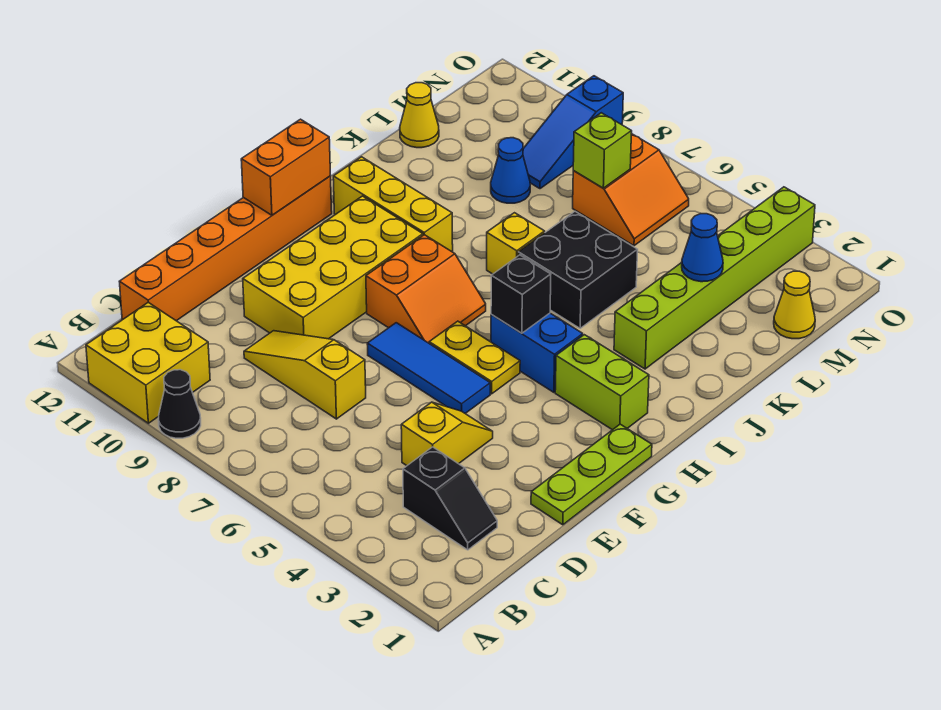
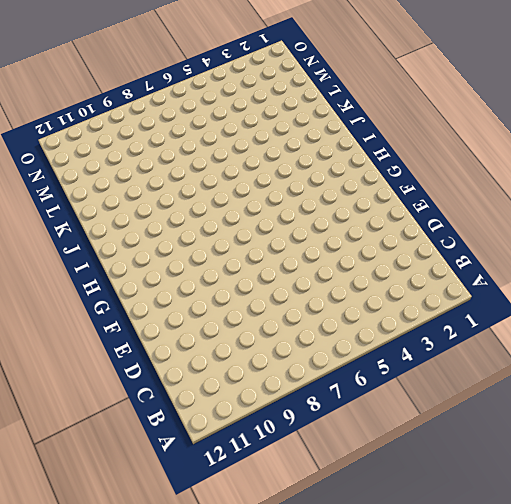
none -> black 1x1 cone [158,370,201,438]
none -> yellow 2x2 brick [86,302,210,423]
none -> black 1x2 slope [403,447,497,550]

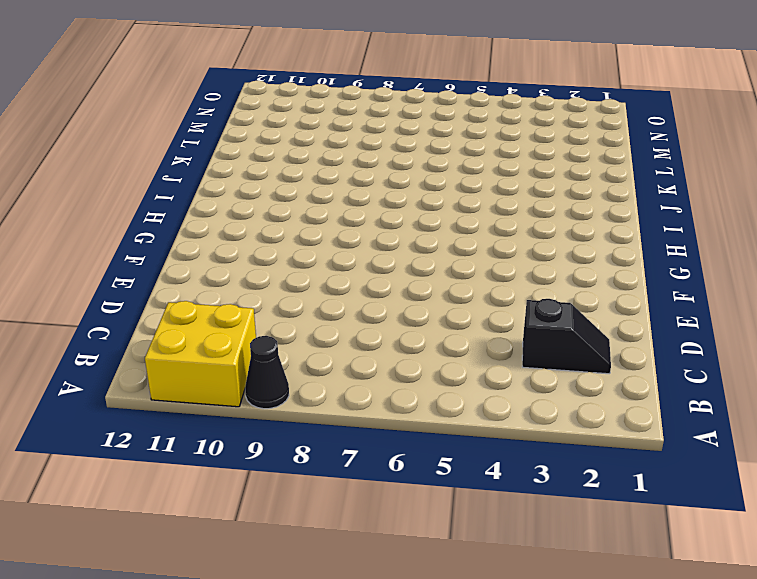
none -> orange 1x6 brick [119,176,332,321]
none -> yellow 1x2 slope [401,402,493,466]
none -> yellow 1x3 slope [244,331,366,419]

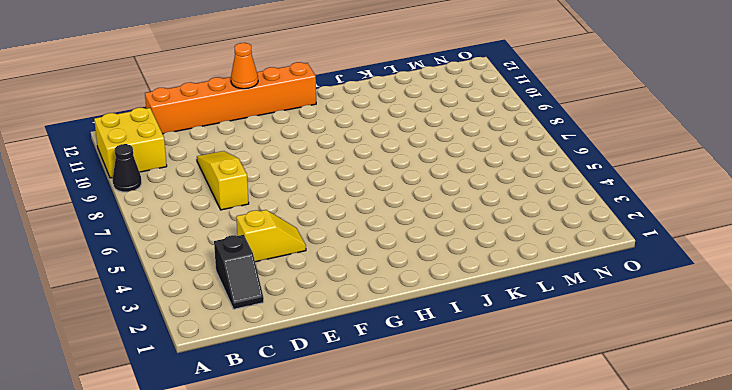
orange 1x1 cone [231,43,258,89] -> none
none -> lime 1x3 plate [531,424,652,525]
none -> yellow 2x4 brick [243,196,423,339]
none -> blue 1x3 tile [367,323,490,414]

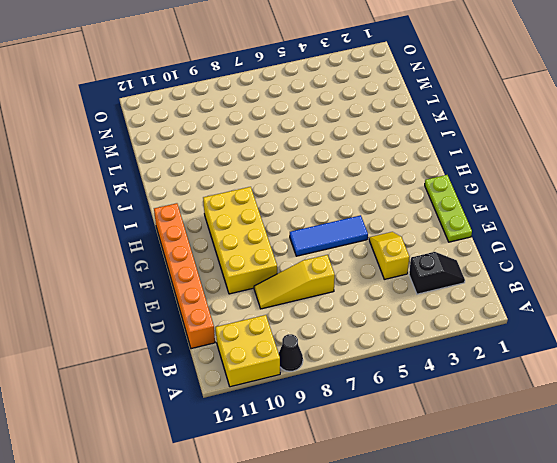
none -> yellow 1x2 plate [429,321,520,394]
none -> orange 2x2 slope [366,235,486,343]
none -> lime 1x2 brick [555,335,649,430]

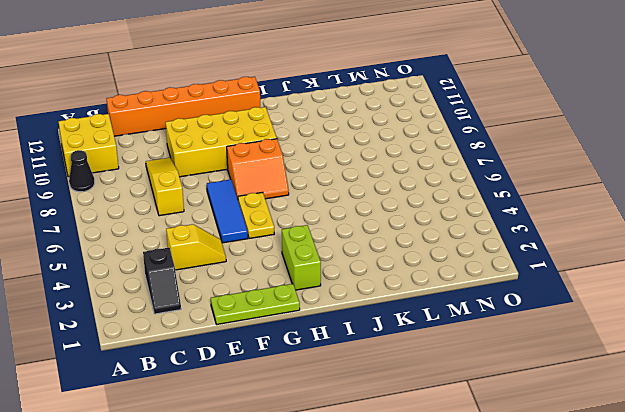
none -> blue 1x2 brick [491,313,583,392]
none -> yellow 1x3 brick [333,157,453,252]
none -> lime 1x6 brick [614,187,815,369]

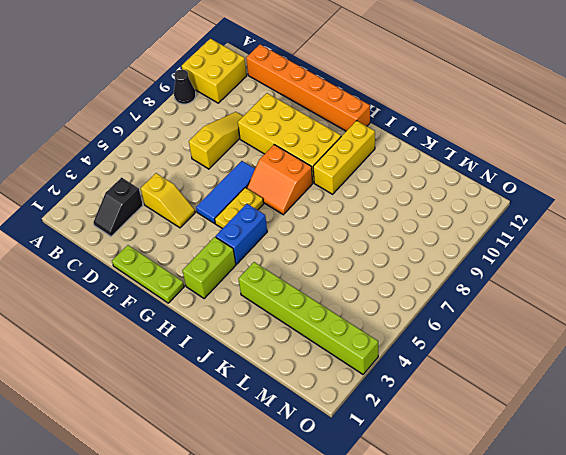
none -> black 2x2 brick [518,212,638,328]
none -> yellow 1x1 brick [487,213,545,274]
none -> blue 1x1 cone [491,138,530,203]

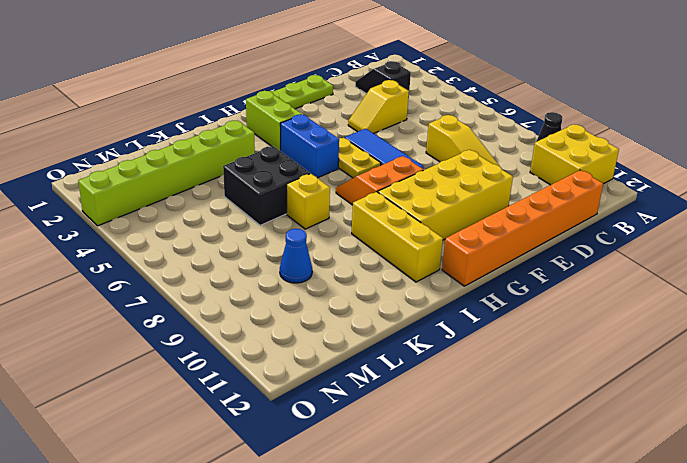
none -> yellow 1x1 cone [400,83,439,148]
none -> yellow 1x1 cone [774,271,815,339]
none -> orange 2x2 slope [573,134,689,246]

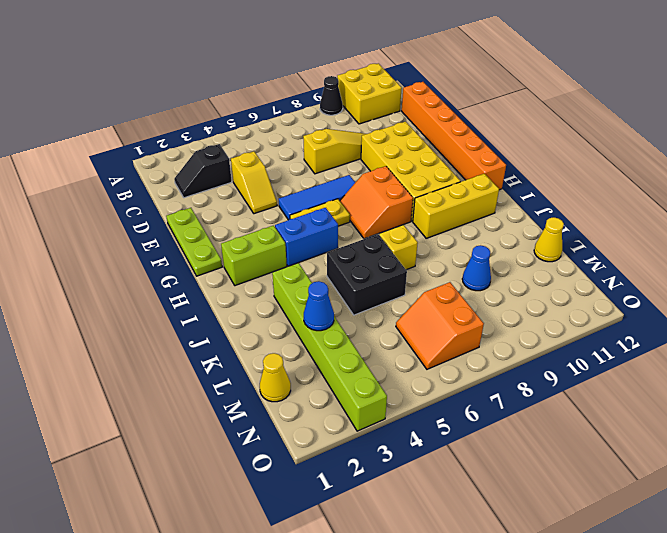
none -> blue 1x3 slope [523,76,623,189]
none -> orange 1x2 brick [241,119,330,215]
none -> black 1x1 brick [491,255,551,333]

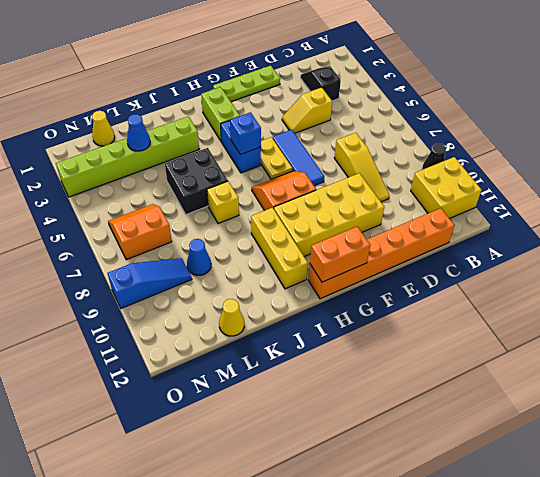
blue 1x1 brick [230,112,261,155] -> black 1x1 brick [491,255,551,333]
none -> lime 1x1 brick [573,113,632,188]

